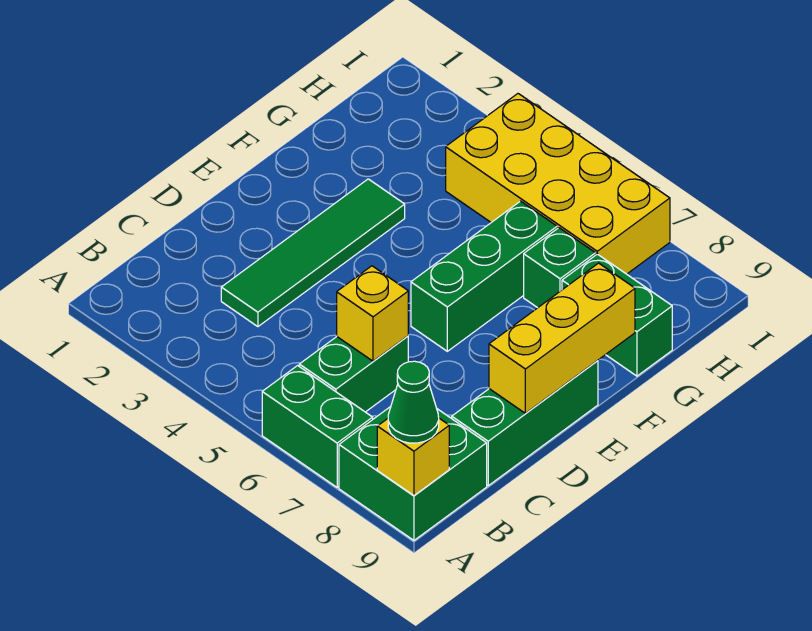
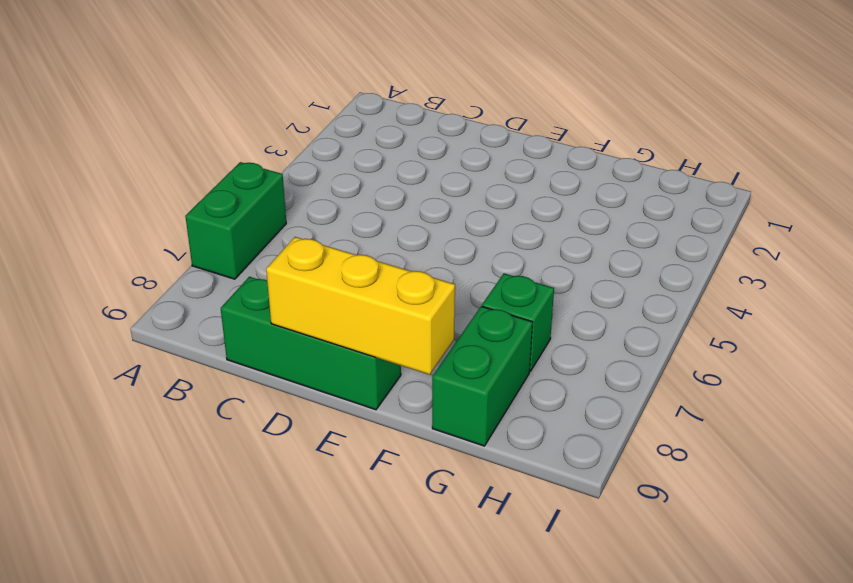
none -> green 2x2 brick [339,407,487,540]
none -> green 1x2 brick [299,336,408,412]
none -> green 1x4 tile [221,179,405,327]

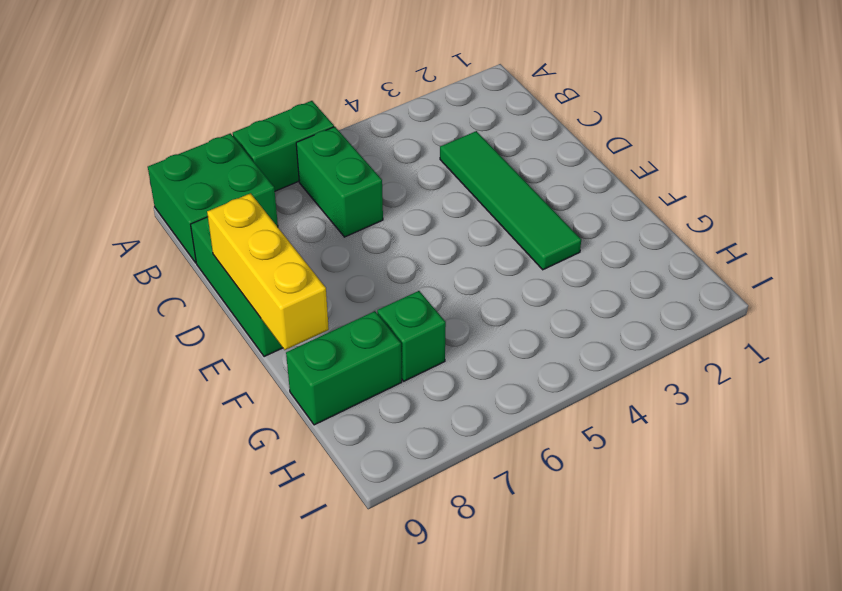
none -> green 1x3 brick [411,201,557,351]
none -> yellow 2x4 brick [446,94,670,274]
none -> yellow 1x1 brick [377,418,449,495]

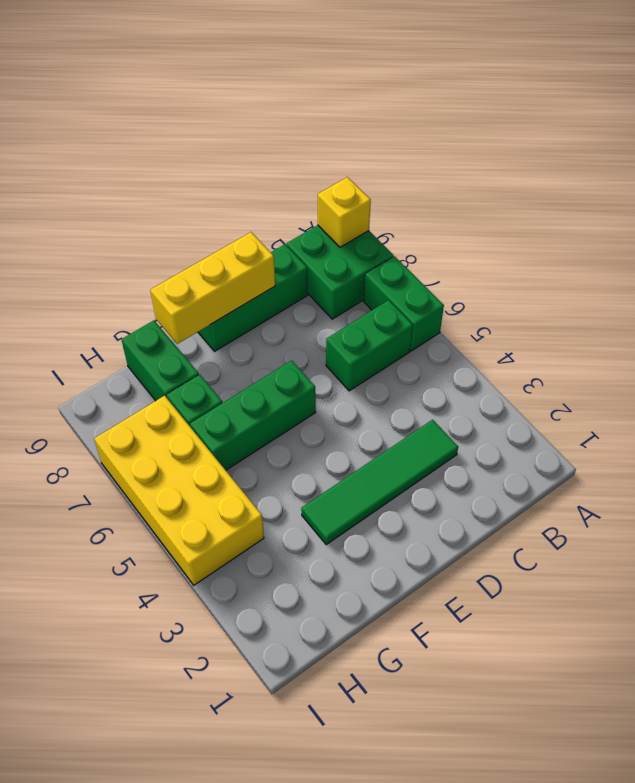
none -> yellow 1x1 brick [337,266,408,361]
none -> green 1x1 cone [388,361,439,443]

